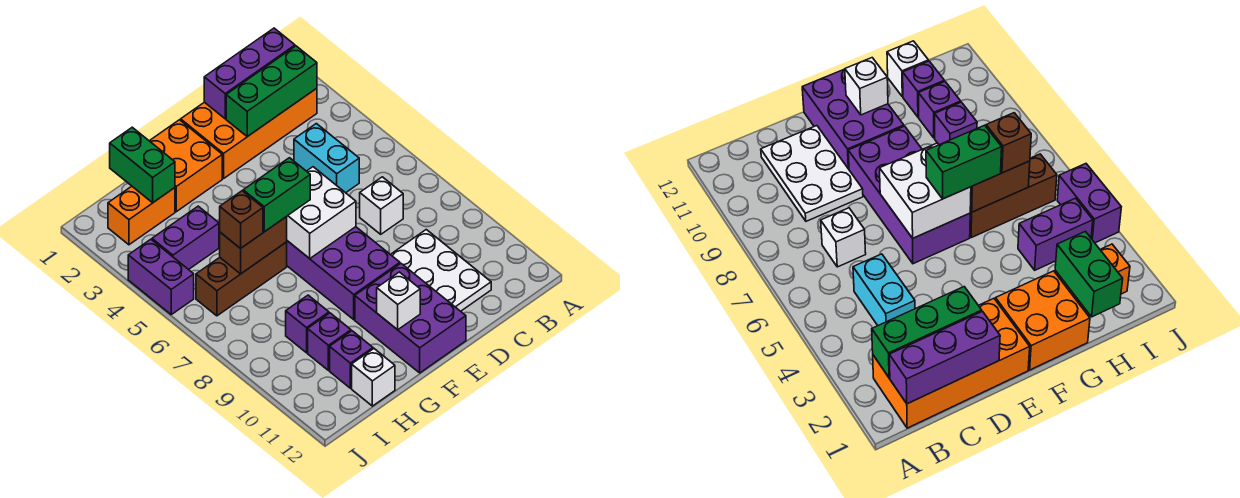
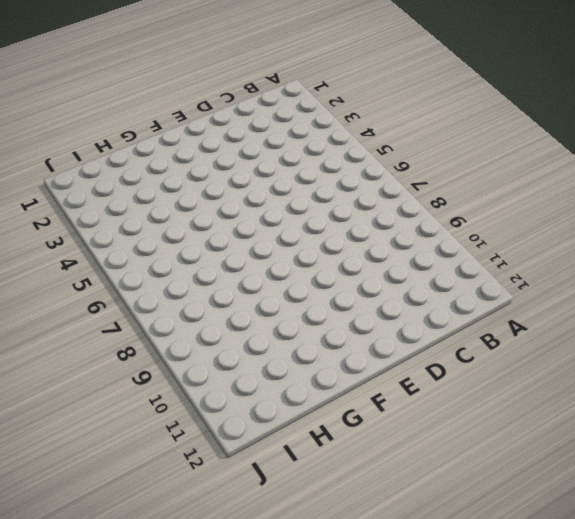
none -> orange 2x4 brick [181,88,317,179]
none -> cyan 1x2 brick [294,124,359,193]
none -> white 1x1 brick [360,177,403,234]

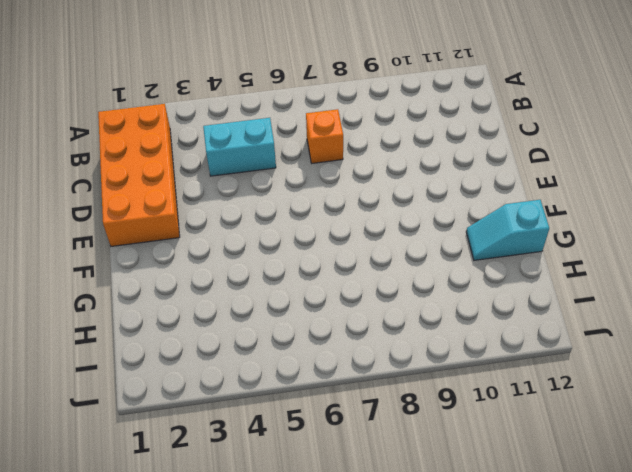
orange 1x1 brick [306,109,343,163] -> white 1x1 brick [360,177,403,234]
cyan 1x2 slope [466,200,549,260] -> none
none -> white 2x3 plate [390,230,491,311]
none -> purple 2x4 brick [287,227,400,320]
none -> purple 2x3 brick [355,264,466,373]

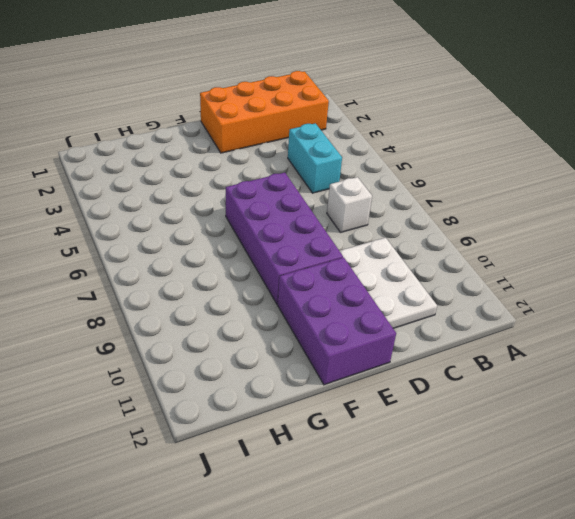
none -> orange 2x2 brick [150,120,222,212]
none -> brown 1x3 brick [196,242,287,316]
none -> orange 1x2 brick [108,186,175,245]

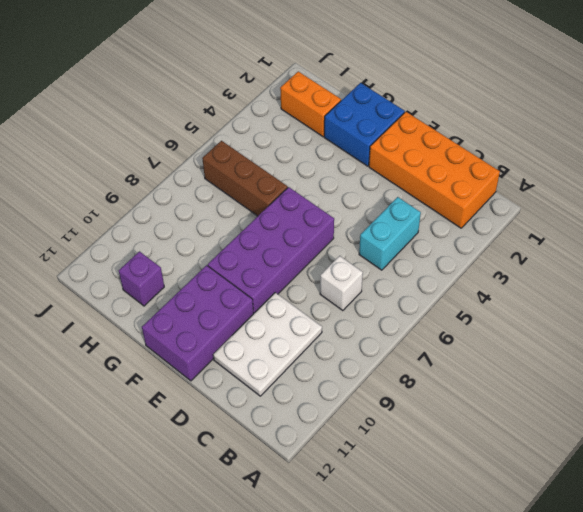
blue 2x2 brick [324,83,405,166] -> orange 2x2 brick [150,120,222,212]
none -> purple 1x2 brick [152,206,219,270]
none -> purple 1x1 brick [286,295,329,353]
none -> purple 1x1 brick [308,313,351,370]

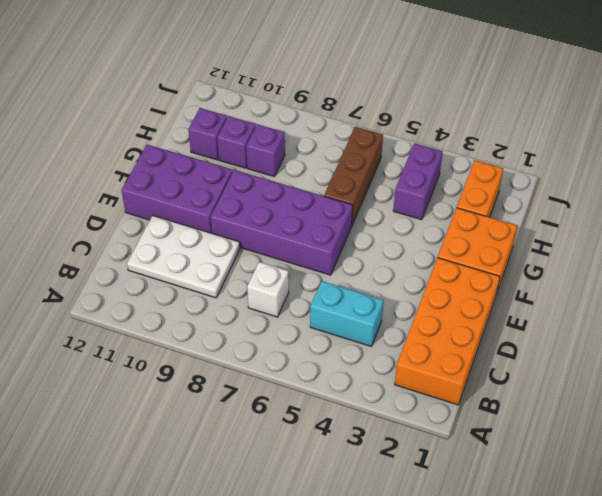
none -> white 1x1 brick [352,349,395,406]
none -> purple 1x2 brick [128,239,194,314]
none -> purple 1x3 brick [204,28,295,119]

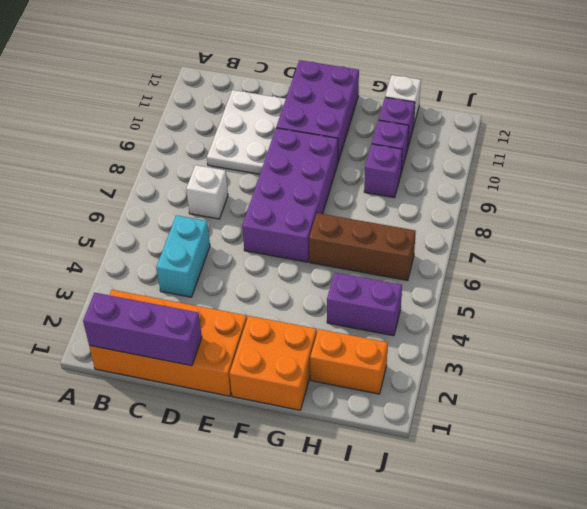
none -> purple 1x2 brick [128,239,194,314]
none -> green 1x3 brick [226,46,317,137]
none -> white 2x2 brick [287,167,356,259]

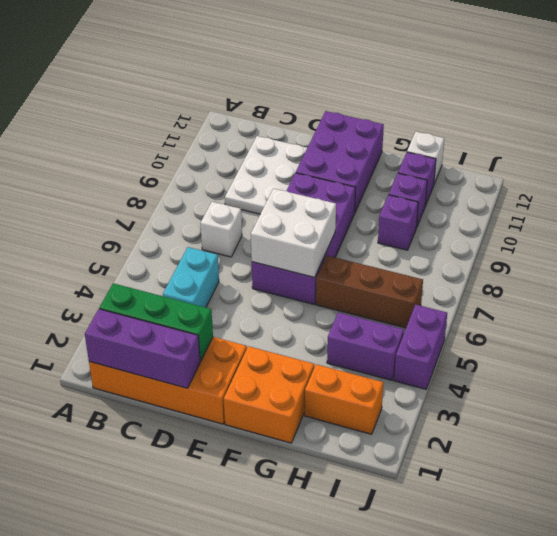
none -> white 1x1 brick [377,272,420,330]
none -> brown 1x2 brick [220,217,287,274]
none -> green 1x2 brick [110,127,175,203]

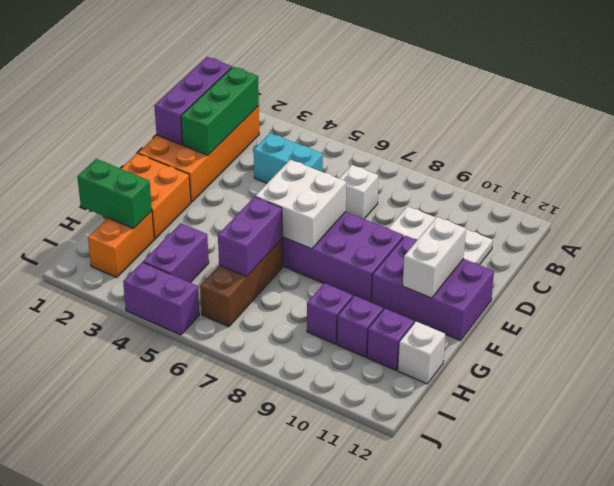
white 1x2 brick [403,217,466,298] -> white 1x1 brick [377,272,420,330]
purple 1x2 brick [218,197,282,277] -> brown 1x2 brick [220,217,287,274]
none -> green 1x2 brick [243,158,310,232]
none -> brown 1x1 brick [220,191,263,249]

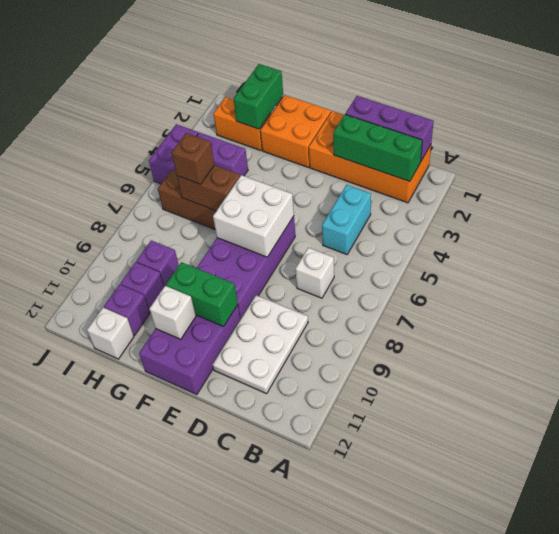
green 1x2 brick [166,262,238,327] -> green 1x2 brick moved to [243,158,310,232]

